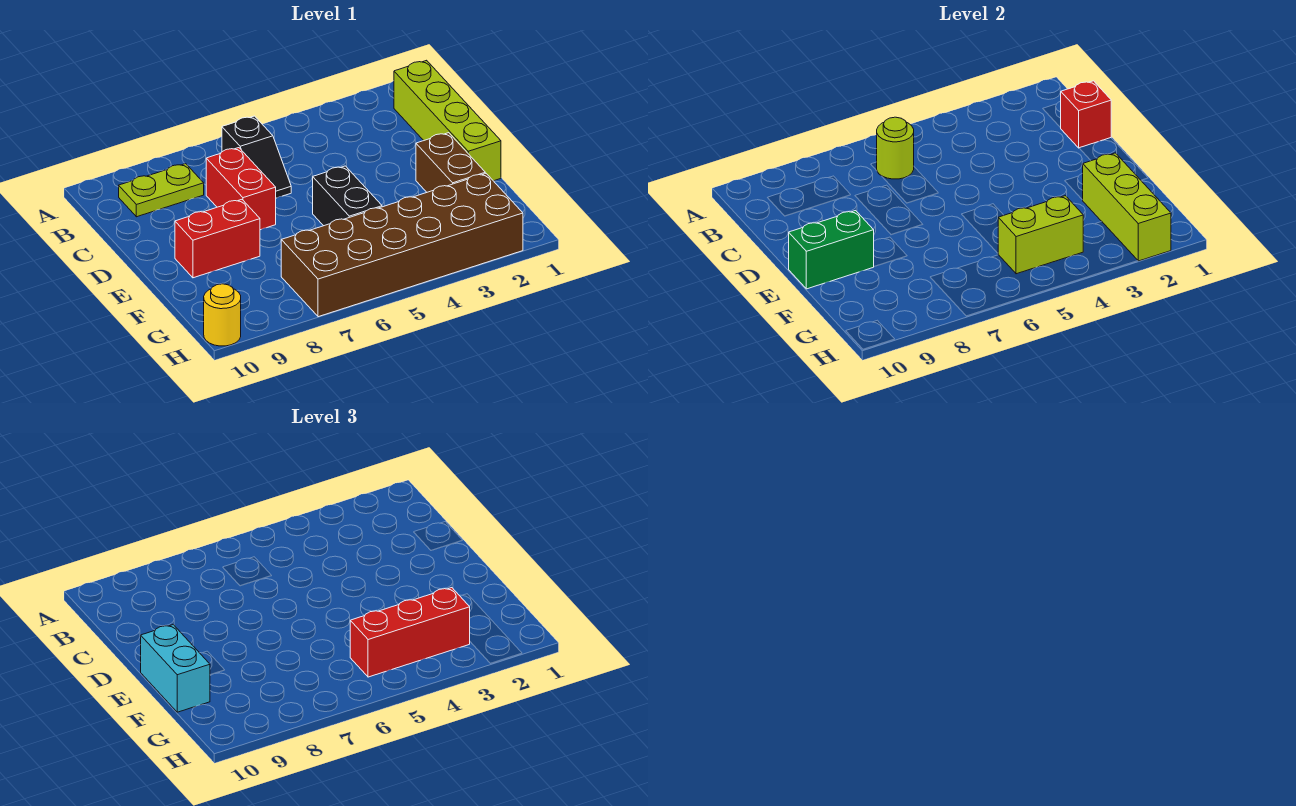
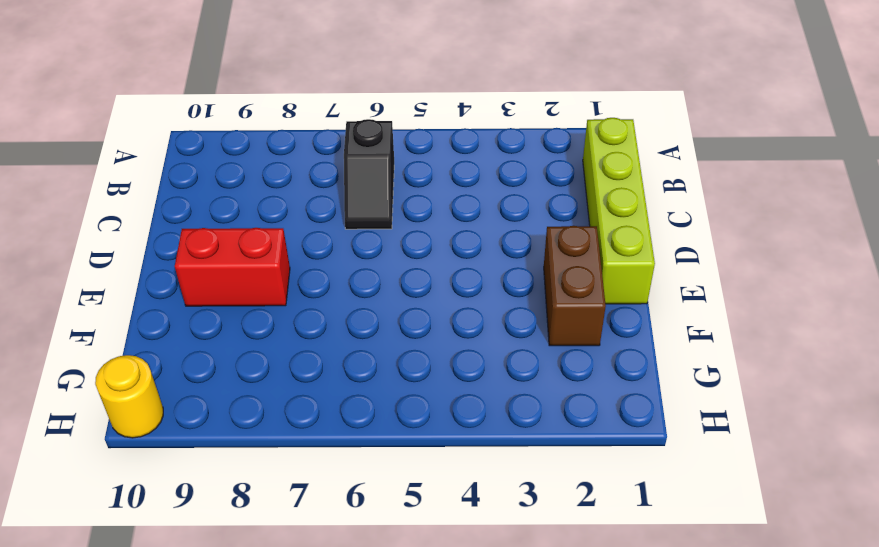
none -> lime 1x2 plate [119,164,204,217]
none -> red 1x2 brick [206,148,276,230]
none -> black 1x2 brick [313,166,382,226]

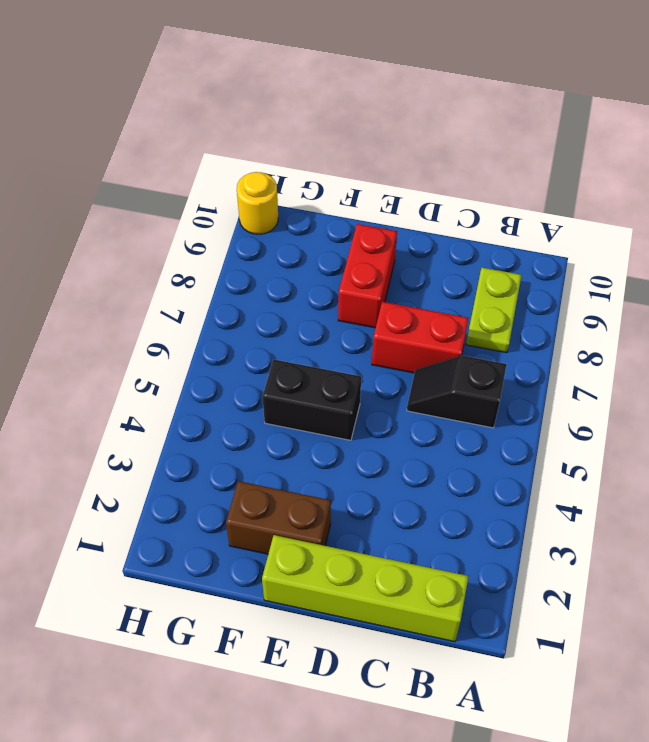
none -> brown 2x6 brick [281,173,523,317]
none -> lime 1x1 round brick [877,117,914,179]
none -> red 1x1 brick [1060,81,1111,148]

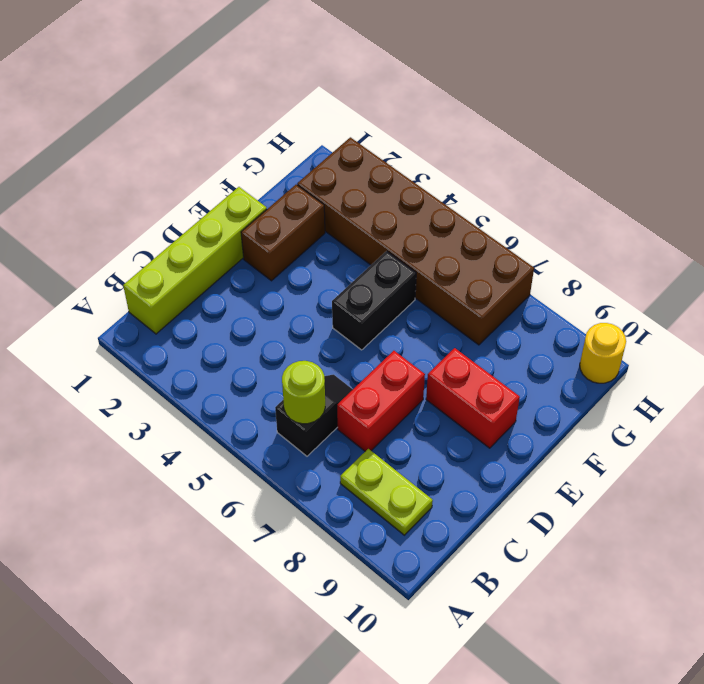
none -> red 1x1 brick [1060,81,1111,148]
none -> green 1x2 brick [789,211,874,289]
none -> lime 1x3 brick [1083,153,1171,261]

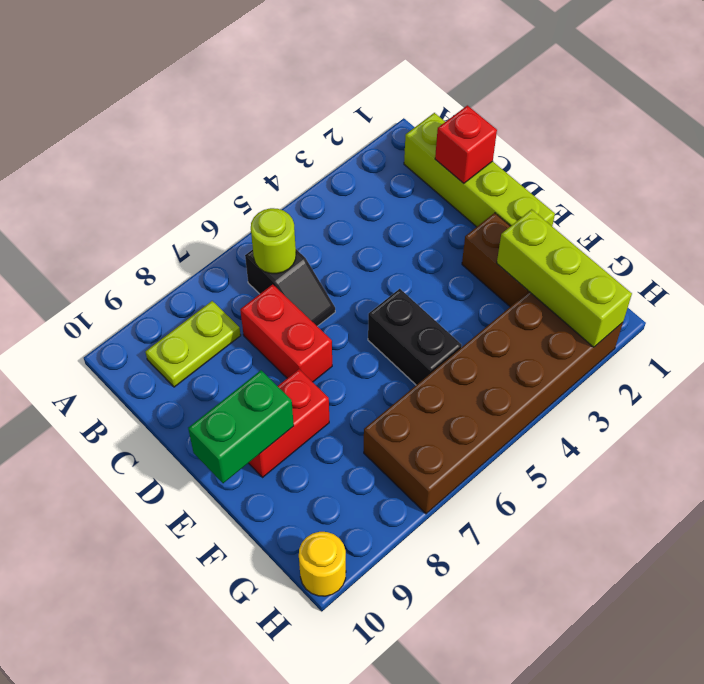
none -> lime 1x2 brick [998,196,1083,274]
none -> cyan 1x2 brick [141,625,210,712]
none -> red 1x3 brick [350,588,470,677]

